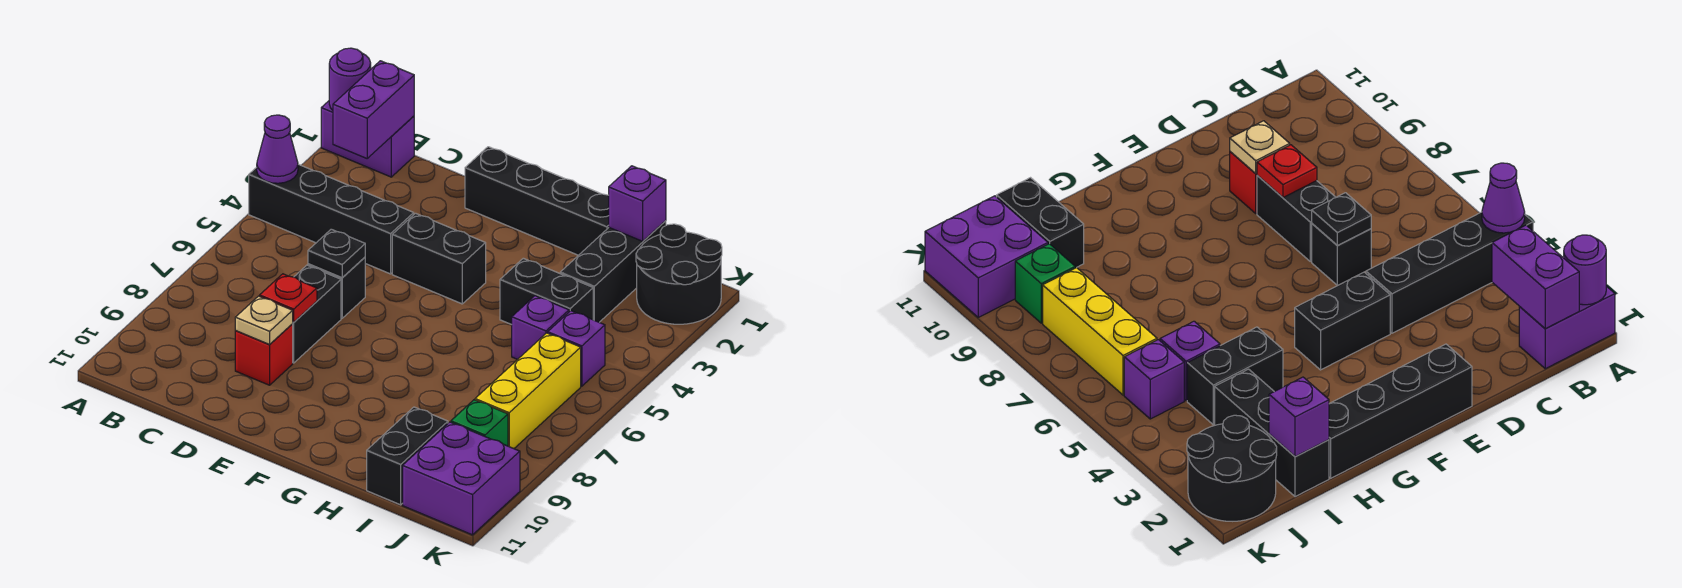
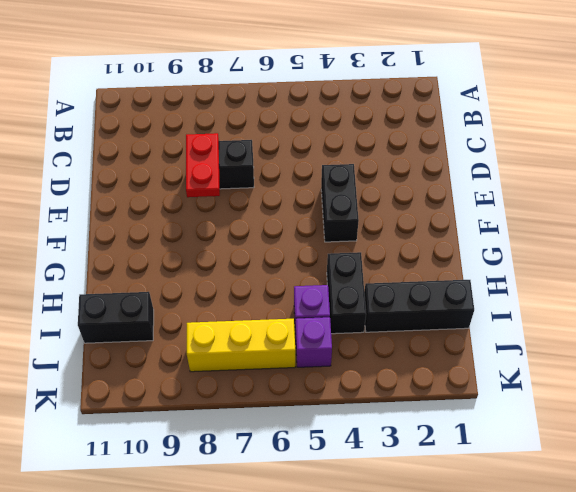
red 1x2 plate [186,133,220,197] -> red 1x1 plate [260,274,317,322]
none -> purple 1x2 brick [321,101,414,177]
none -> black 1x4 brick [249,164,414,274]
none -> black 1x1 brick [308,257,365,318]

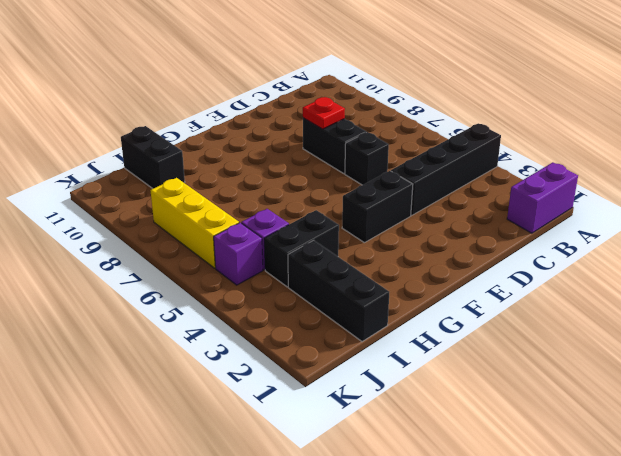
none -> red 1x1 brick [235,324,293,385]
none -> black 1x4 brick [465,147,609,255]
none -> black 2x2 round brick [636,224,722,324]

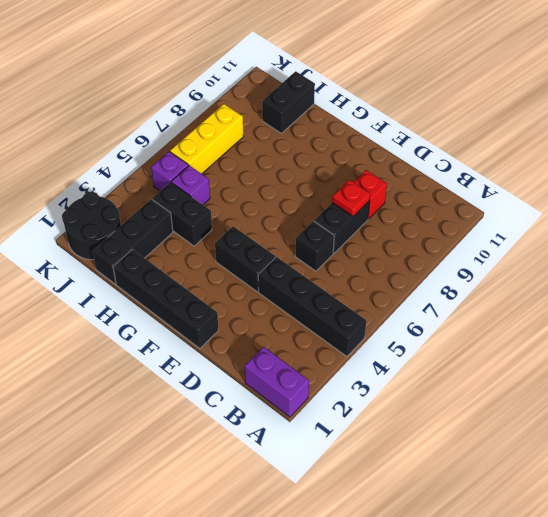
none -> green 1x1 brick [451,400,508,446]
none -> purple 2x2 brick [403,422,520,535]
none -> purple 1x1 round brick [329,48,371,110]

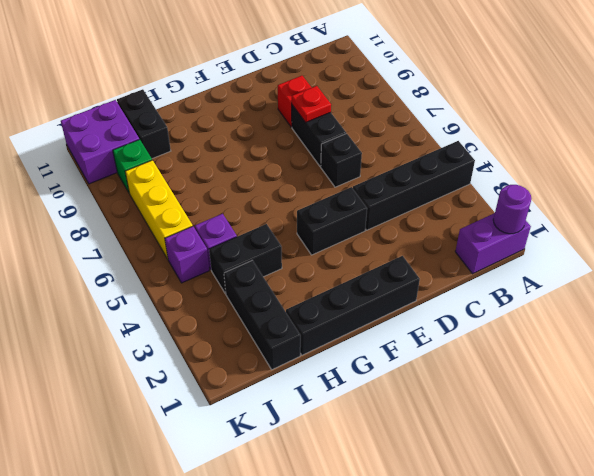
none -> black 2x2 round brick [636,224,722,324]
none -> purple 1x1 cone [257,115,298,183]
none -> purple 1x2 brick [333,61,414,158]

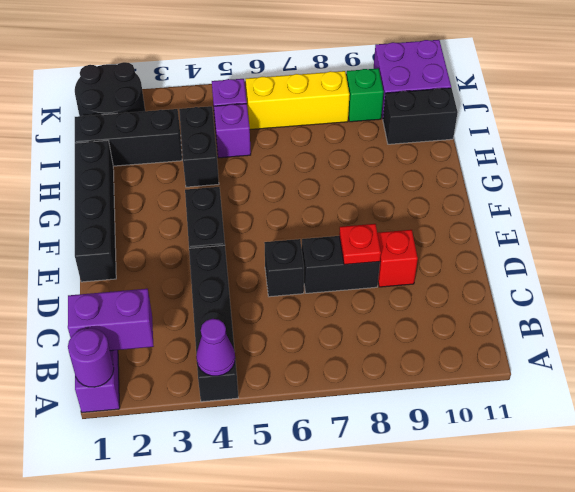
none -> black 1x1 plate [308,229,365,278]
none -> tan 1x1 plate [235,296,293,344]
none -> purple 1x1 brick [609,166,666,241]

